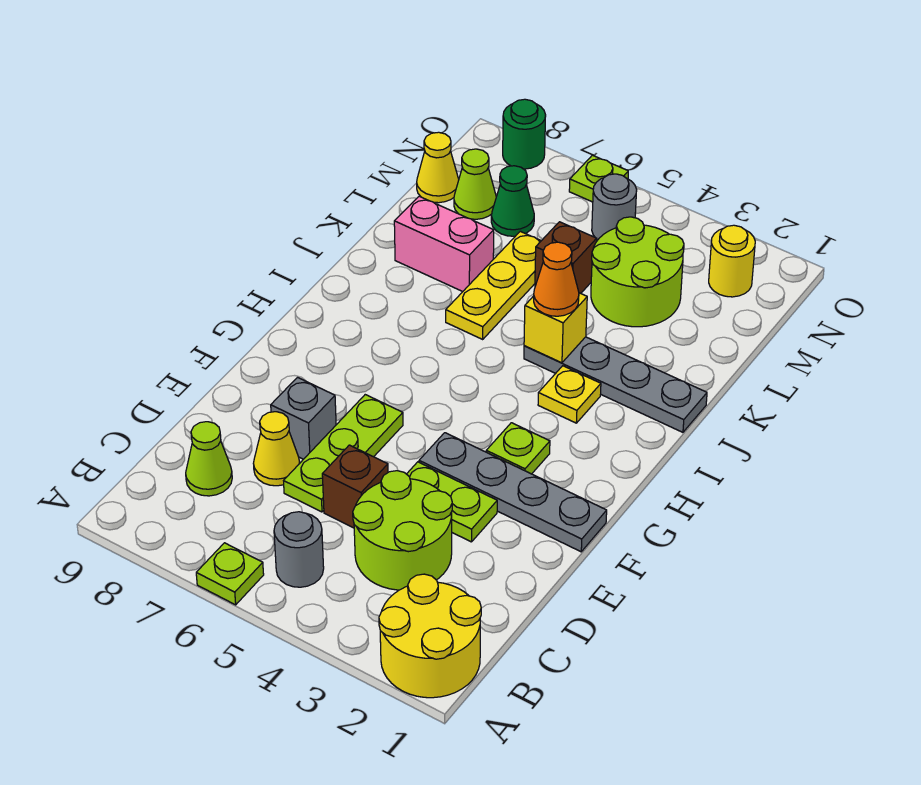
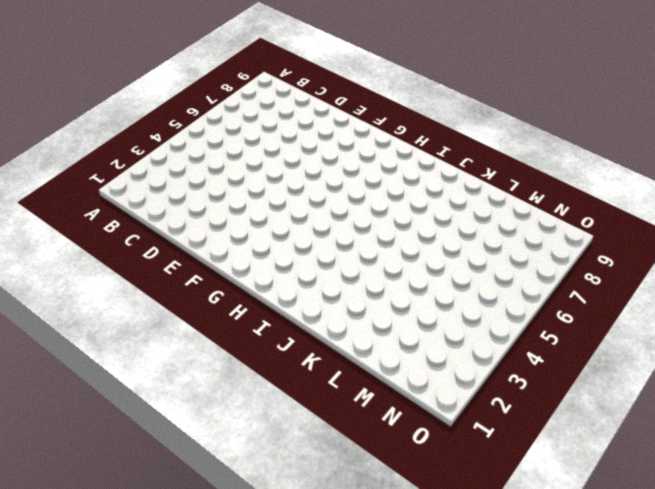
none -> yellow 2x2 round brick [379,574,481,698]
none -> lime 1x1 plate [196,543,264,605]
none -> grey 1x1 round brick [274,512,324,587]

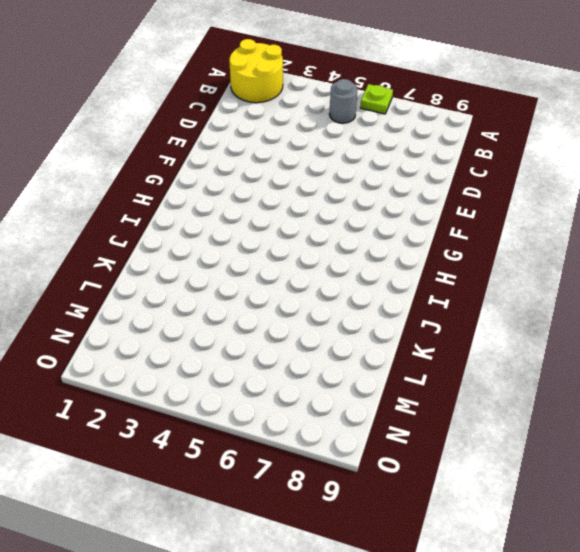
none -> lime 2x2 round brick [353,471,452,590]
none -> lime 1x1 cone [186,422,232,496]
none -> brown 1x1 brick [322,445,388,528]

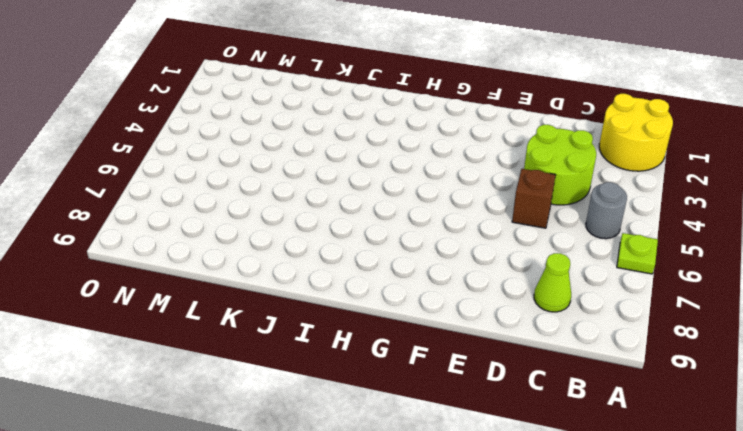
none -> lime 1x3 plate [284,395,403,512]
none -> yellow 1x1 cone [253,412,300,486]
none -> lime 1x2 plate [407,462,497,542]

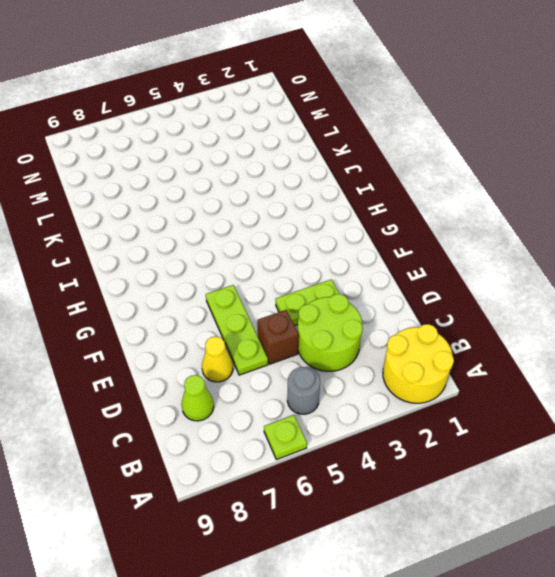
none -> grey 1x1 brick [271,377,336,459]
none -> grey 1x4 plate [419,433,607,552]
none -> lime 1x1 plate [486,423,550,474]

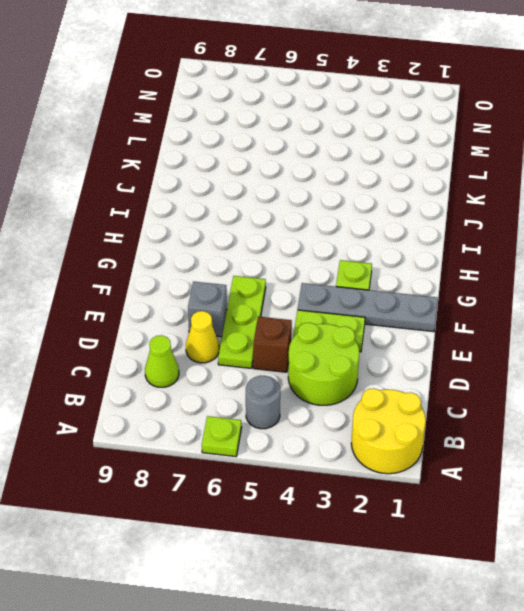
none -> yellow 1x1 plate [538,366,601,423]
none -> grey 1x4 plate [524,337,707,432]
none -> yellow 1x3 plate [446,231,541,339]

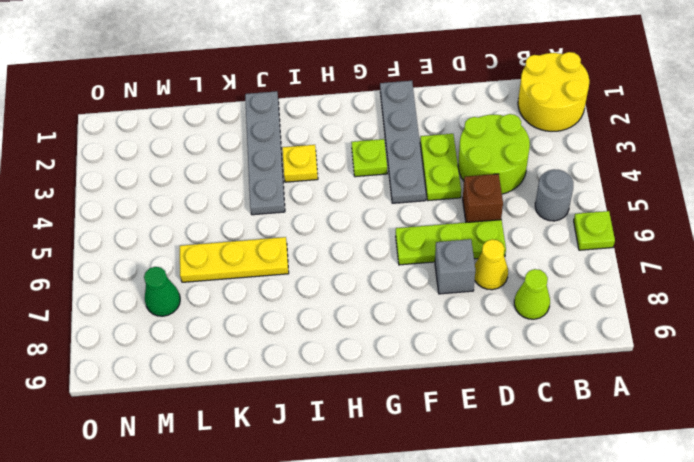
none -> pink 1x2 brick [394,196,494,292]
none -> lime 2x2 round brick [591,217,684,327]
none -> brown 1x1 brick [535,222,597,293]

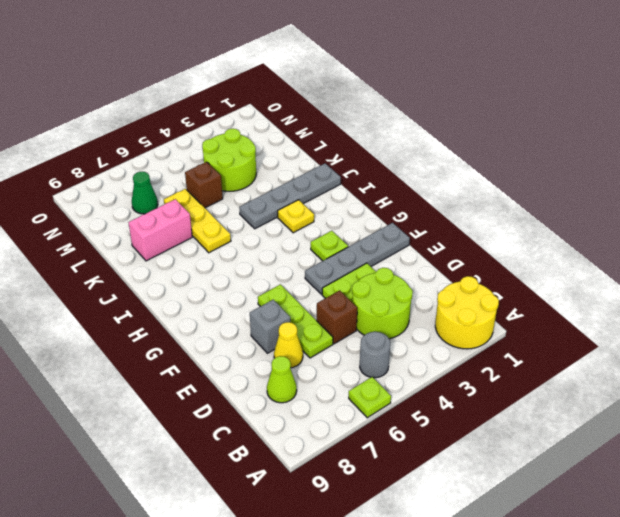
none -> lime 1x1 cone [454,149,496,219]
none -> yellow 1x1 cone [417,132,459,203]
none -> yellow 1x1 round brick [709,225,755,297]

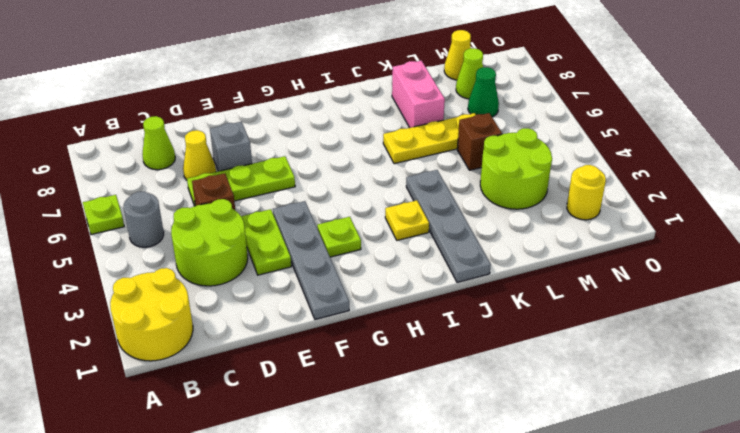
none -> grey 1x1 round brick [592,174,637,240]
none -> lime 1x1 plate [569,155,628,202]
none -> green 1x1 round brick [503,99,546,169]

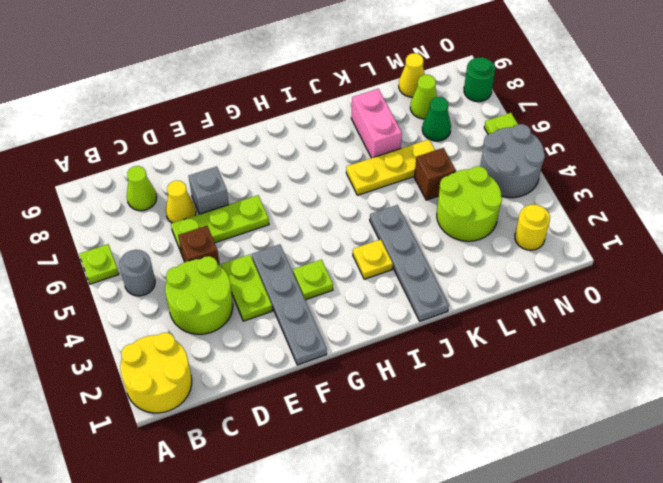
grey 2x2 round brick [480,124,545,198] -> grey 1x1 round brick [592,174,637,240]
none -> yellow 1x1 brick [524,293,587,363]
none -> orange 1x1 cone [534,242,579,316]

